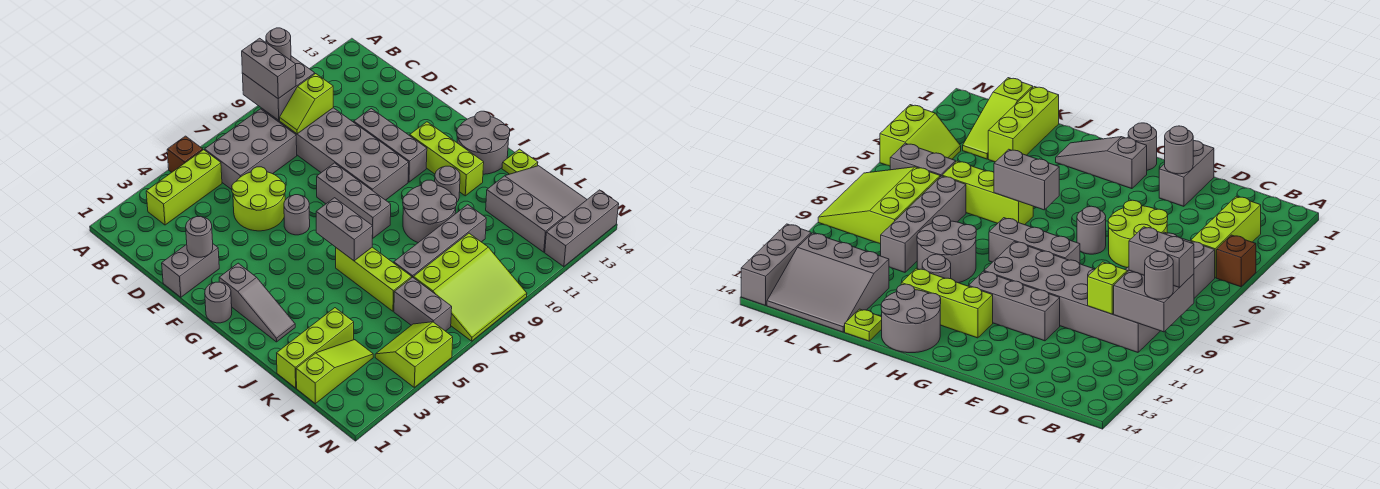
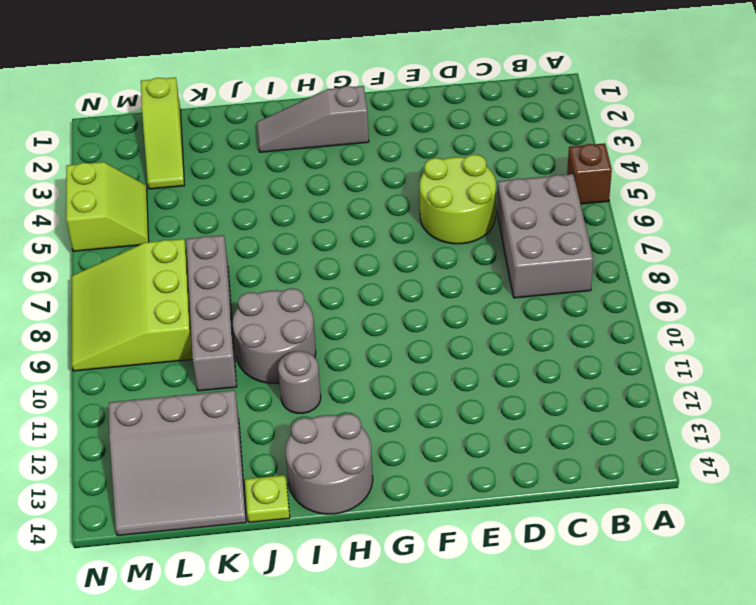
none -> lime 1x3 brick [146,150,222,225]
none -> grey 2x6 brick [261,108,409,200]
none -> grey 1x2 brick [162,244,219,297]
none -> grey 1x3 brick [354,109,427,182]

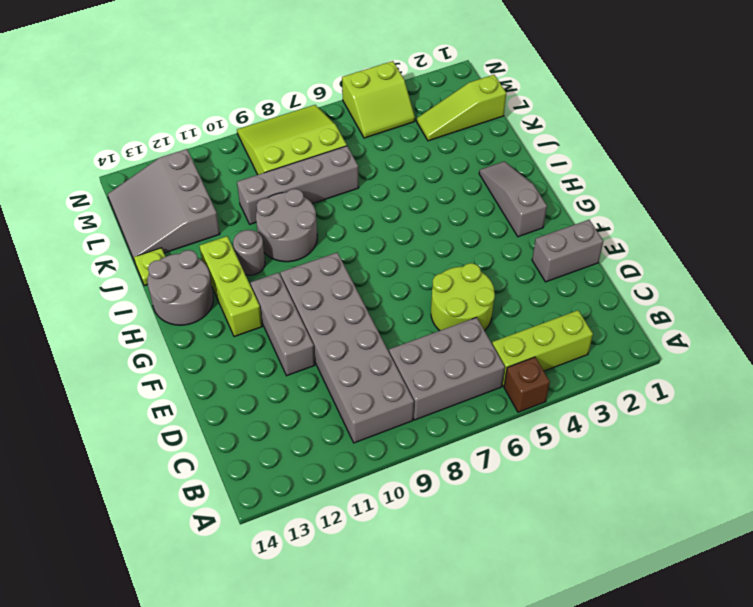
none -> grey 1x1 round brick [284,195,310,235]
none -> grey 1x3 brick [317,163,391,238]
none -> grey 1x1 round brick [205,282,232,323]
none -> lime 1x3 brick [336,247,412,311]

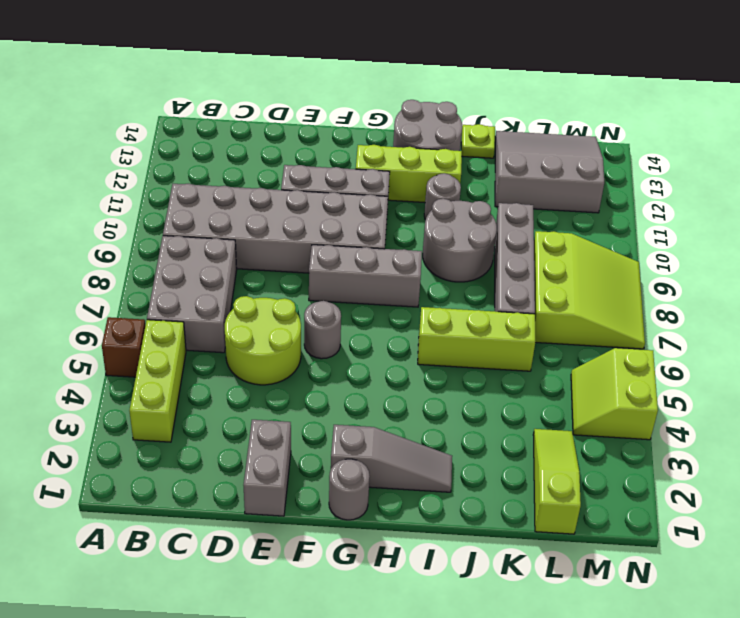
none -> lime 1x3 brick [277,308,354,388]
none -> grey 1x2 brick [394,277,452,331]
none -> grey 1x3 brick [545,190,619,267]
none -> grey 2x2 brick [242,56,315,120]

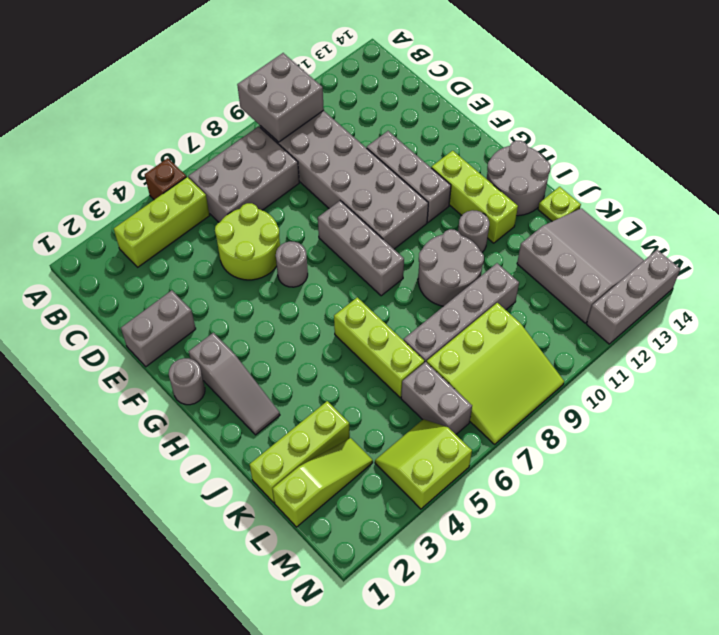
none -> lime 1x2 slope [280,74,333,134]
none -> grey 1x1 round brick [186,216,213,257]
none -> grey 1x2 brick [316,198,373,261]
none -> grey 1x2 brick [242,38,296,99]

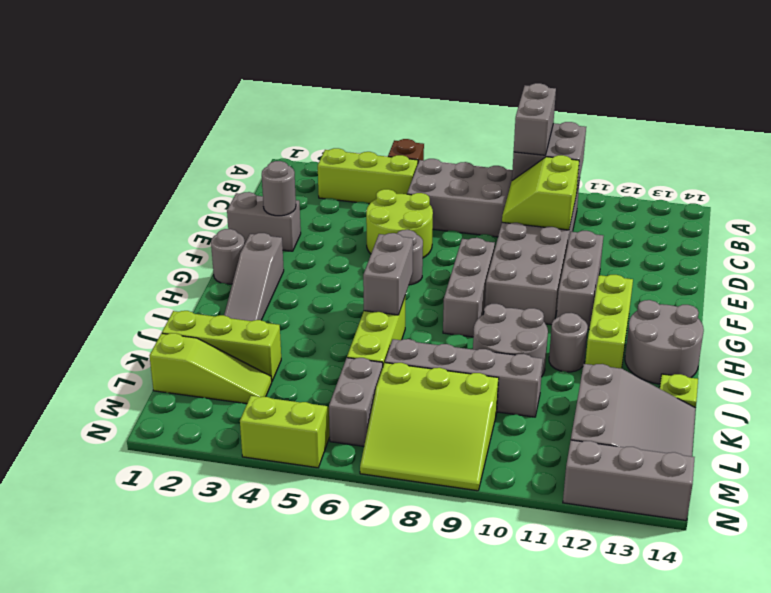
lime 2x2 slope [502,155,579,230] -> lime 1x2 slope [280,74,333,134]
none -> grey 1x1 round brick [266,28,291,60]

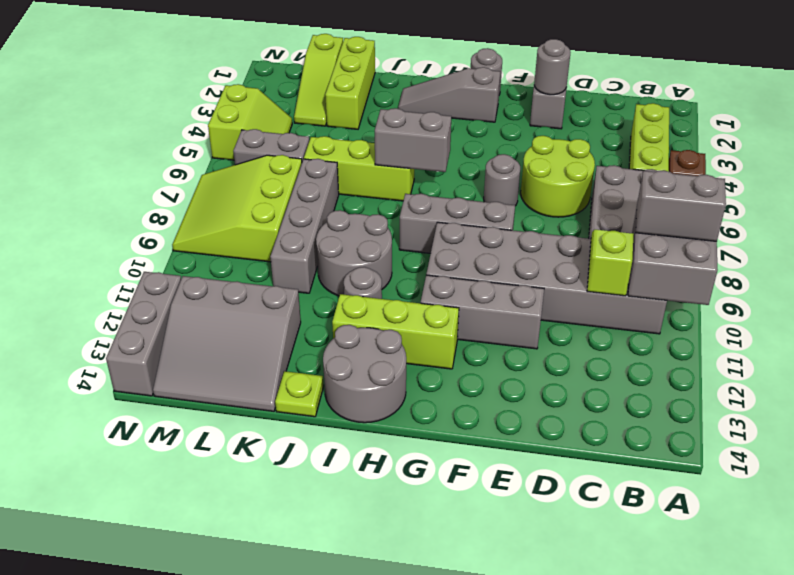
none -> grey 1x1 round brick [266,28,291,60]

